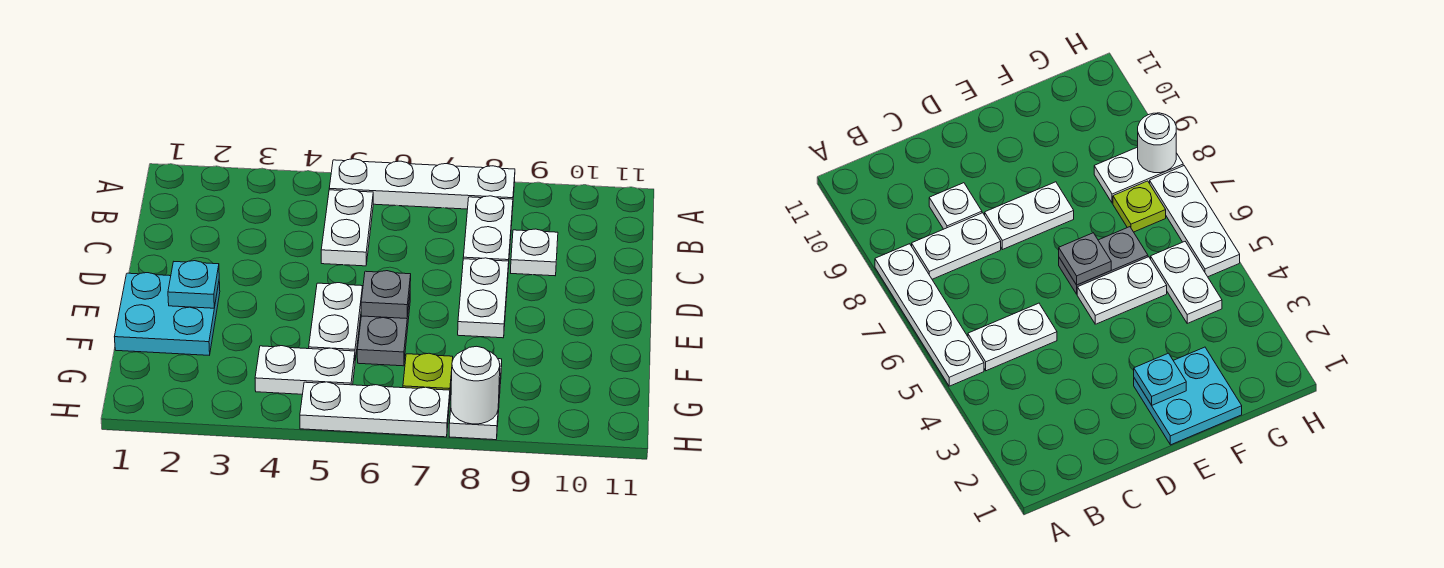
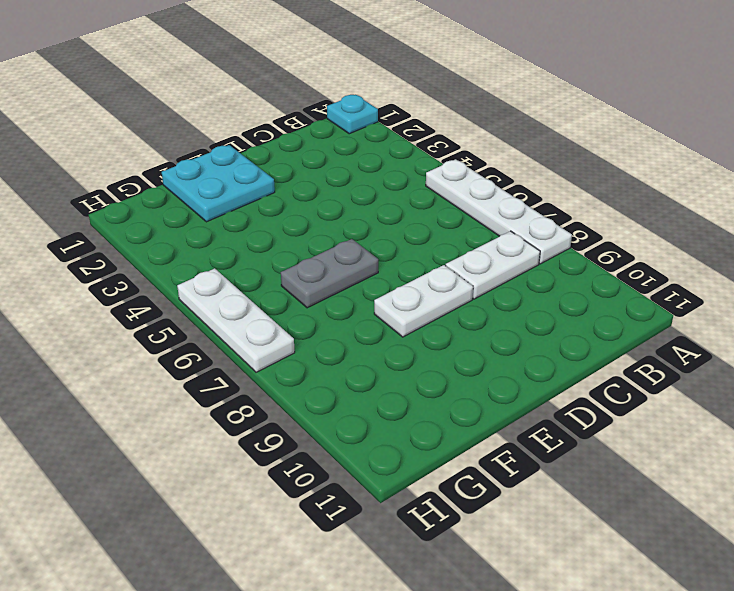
cyan 1x1 plate [327,95,378,134] -> cyan 1x1 plate moved to [168,261,219,308]
none -> white 1x2 plate [321,189,373,266]
none -> white 1x1 plate [511,229,558,276]
none -> white 1x2 plate [309,283,363,360]

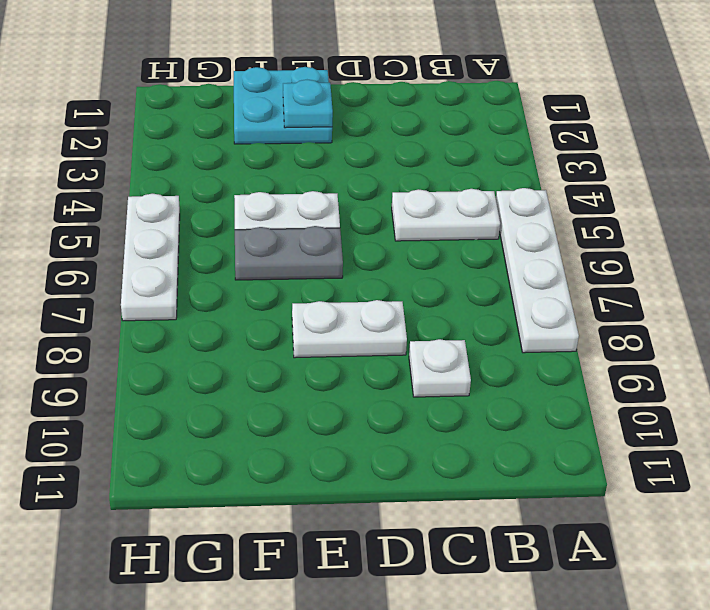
none -> white 1x2 plate [463,196,513,269]
none -> white 1x2 plate [255,346,355,394]
none -> lime 1x1 plate [403,353,453,393]

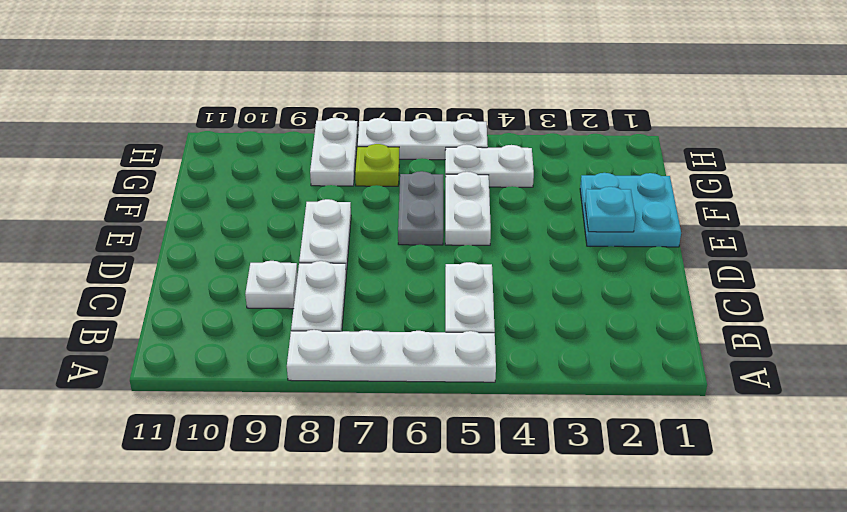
none -> grey 1x1 plate [361,271,411,319]
none -> white 1x1 round brick [451,346,500,424]

